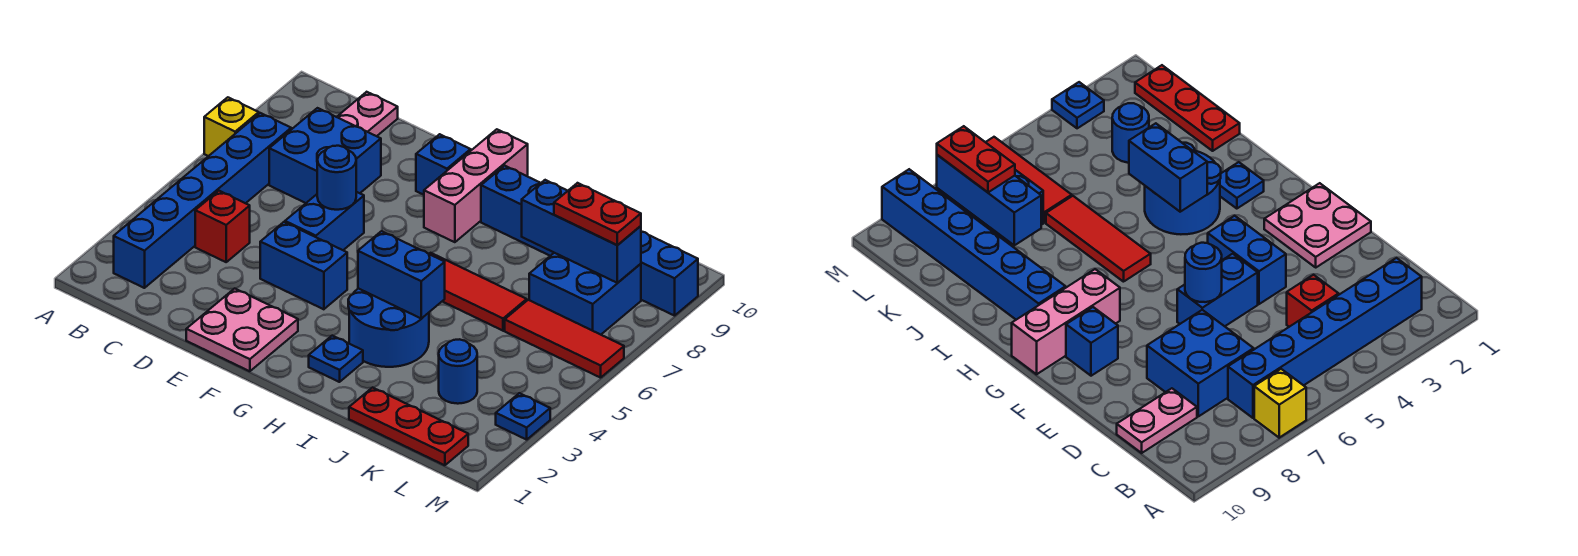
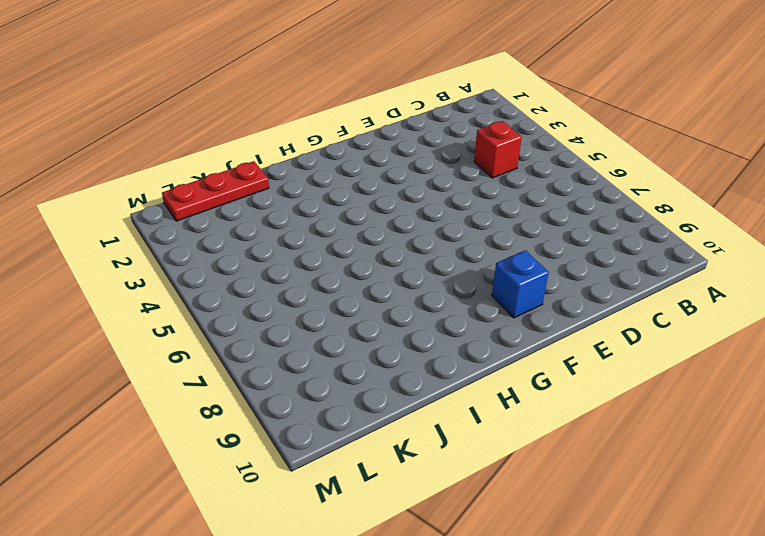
none -> yellow 1x1 brick [204,97,259,156]
none -> blue 1x6 brick [114,113,291,288]
none -> blue 2x2 brick [269,108,381,203]

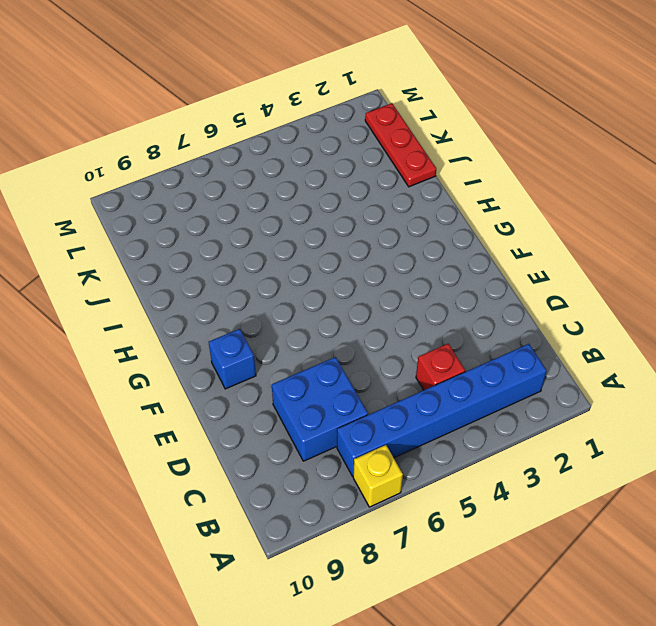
none -> pink 1x2 plate [337,92,398,136]
none -> pink 2x2 plate [186,289,298,371]
none -> blue 1x2 brick [260,222,347,309]

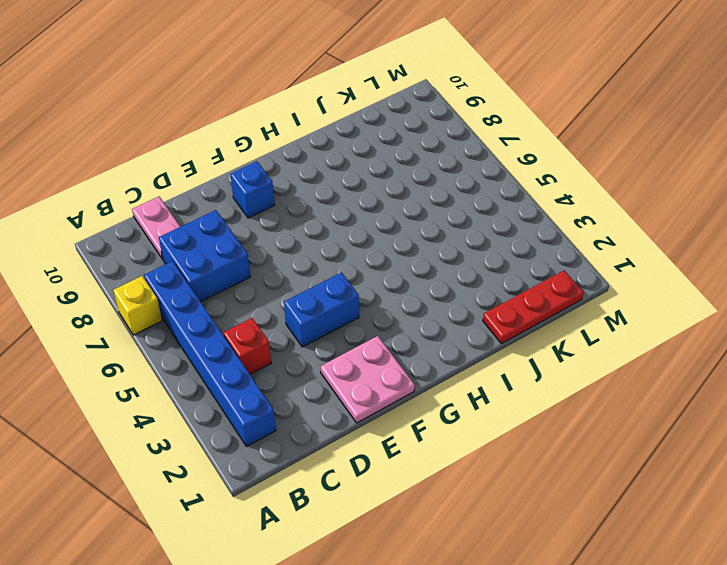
none -> blue 1x2 brick [285,192,364,250]
none -> pink 1x3 brick [424,129,528,242]
none -> blue 1x1 plate [309,336,363,382]

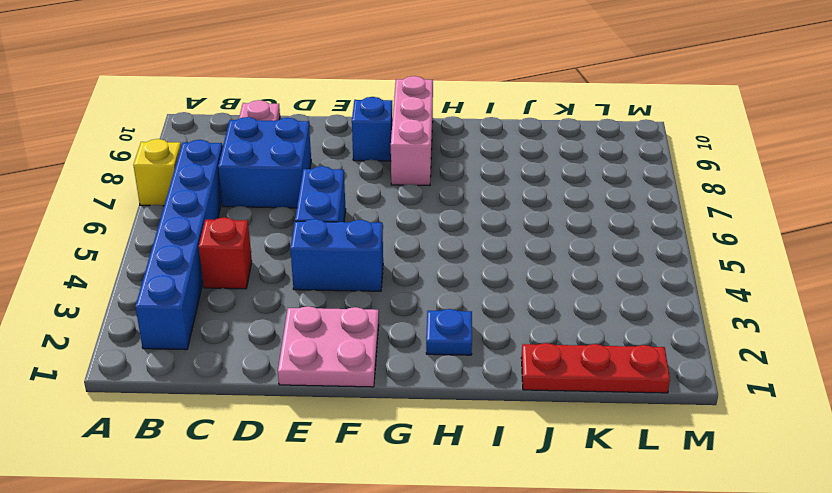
none -> blue 2x2 round brick [348,288,429,367]
none -> red 1x3 tile [430,253,527,331]
none -> blue 1x6 brick [481,166,698,316]

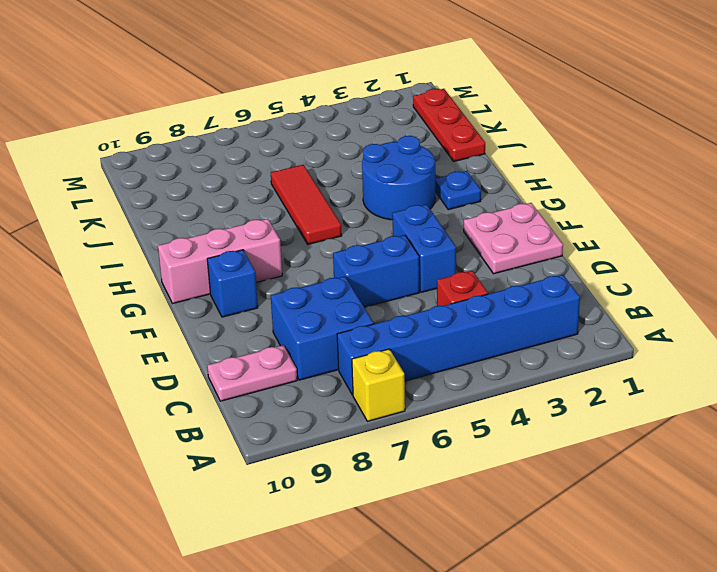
none -> blue 1x6 brick [481,166,698,316]
none -> blue 1x1 round brick [439,339,477,404]
none -> red 1x3 tile [505,300,624,378]

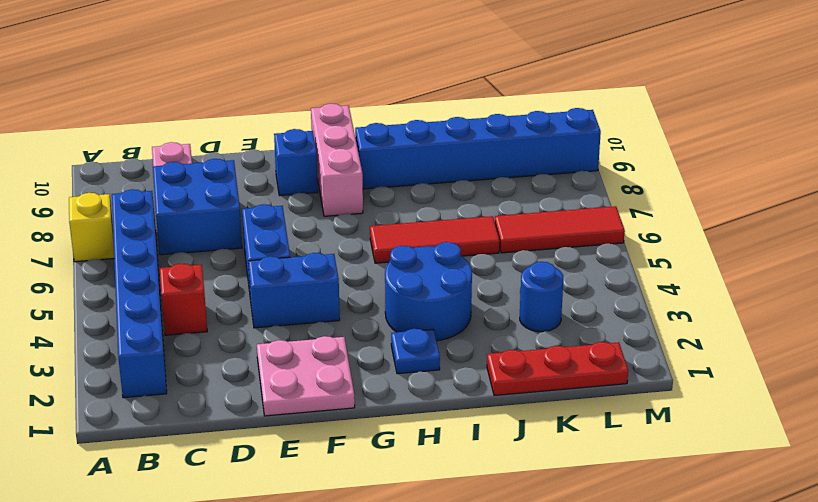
none -> blue 2x2 brick [529,253,641,335]
none -> blue 1x1 plate [496,393,550,440]
none -> blue 1x1 round brick [317,146,356,210]

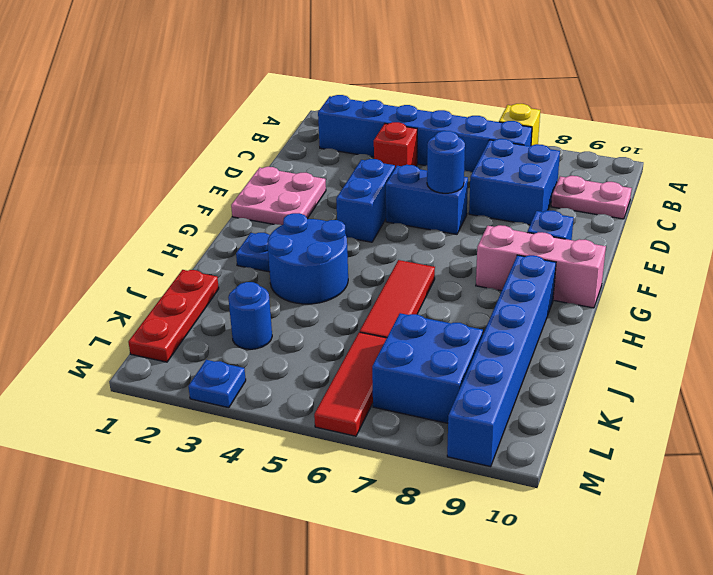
none -> blue 1x2 brick [358,231,445,319]
none -> blue 1x3 brick [522,180,641,283]
none -> red 1x2 plate [554,183,641,245]

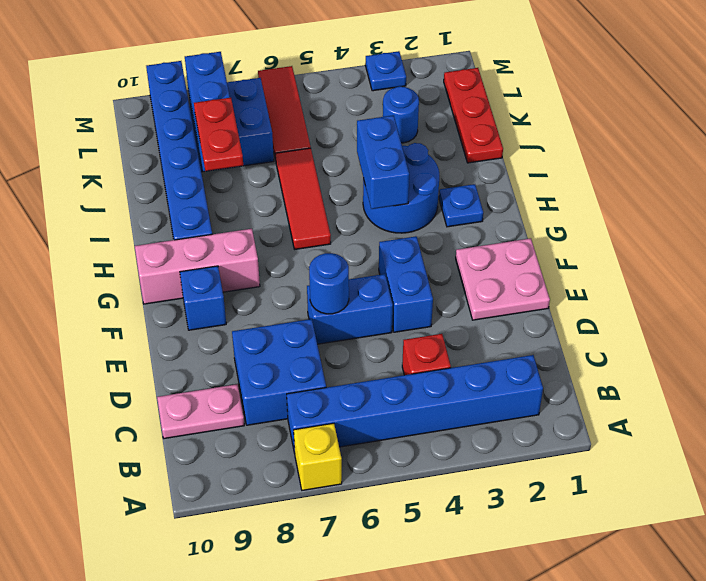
red 1x2 plate [194,98,243,171] -> red 1x2 plate moved to [554,183,641,245]

